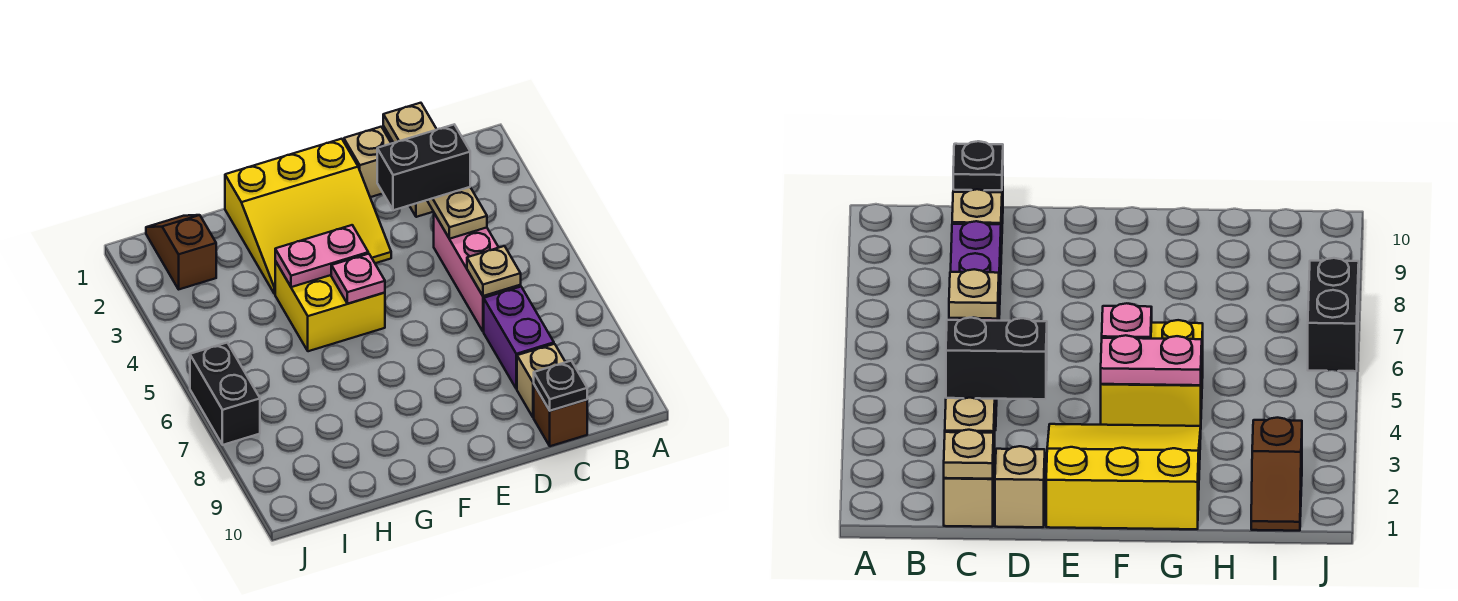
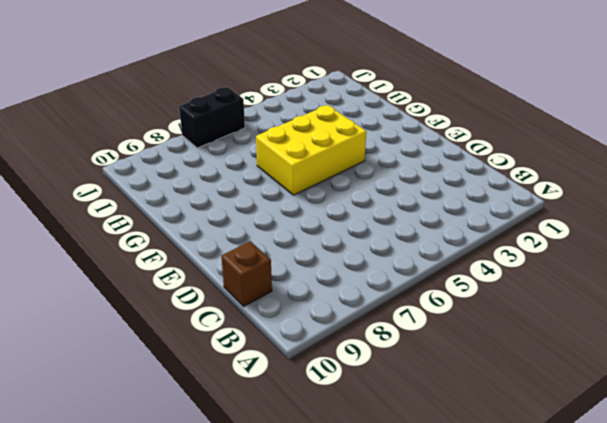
yellow 2x3 brick [256,105,366,195] -> yellow 2x2 brick [275,261,385,351]
none -> tan 1x2 brick [944,420,995,527]
none -> pink 1x3 brick [434,213,521,332]
none -> purple 1x2 brick [484,287,554,389]

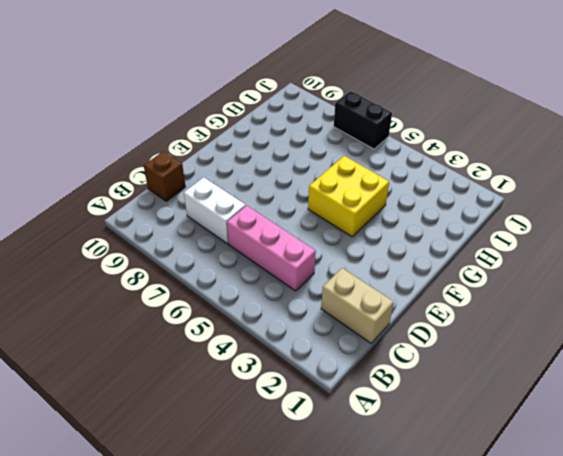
white 1x2 brick [184,177,246,244] -> purple 1x2 brick [484,287,554,389]
none -> tan 1x1 brick [517,344,565,418]
none -> tan 1x1 brick [344,127,391,197]
none -> yellow 3x3 slope [225,139,391,294]

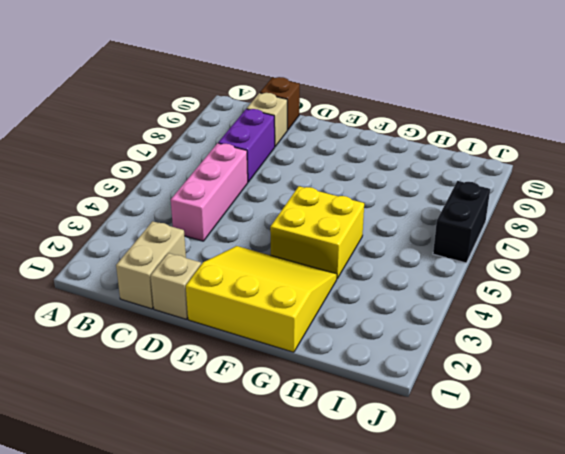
none -> brown 1x2 slope [146,215,216,289]
none -> tan 1x1 plate [383,103,437,143]
none -> tan 1x3 plate [427,187,487,239]

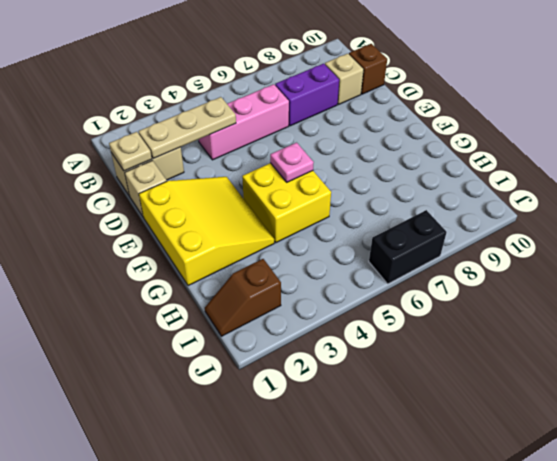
none -> tan 1x1 plate [467,246,521,296]
none -> black 1x1 plate [534,361,587,411]
none -> pink 1x2 plate [275,225,368,287]

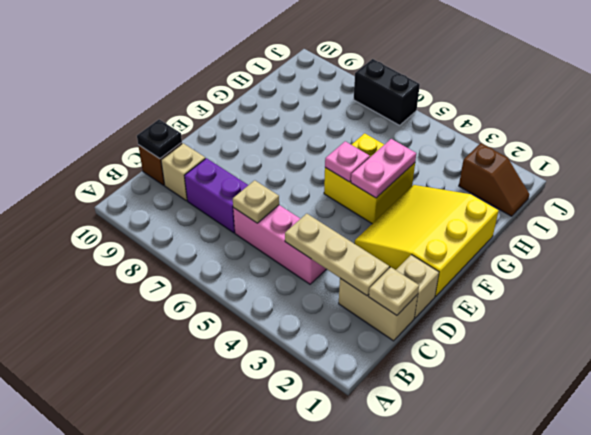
none -> black 1x2 brick [377,125,470,210]

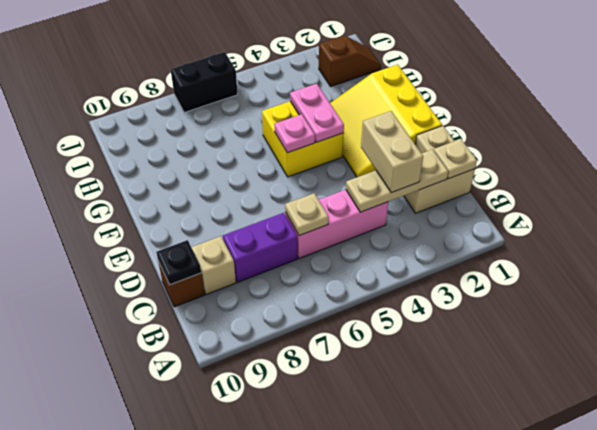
tan 1x2 brick [361,111,423,193] -> black 1x2 brick [377,125,470,210]

